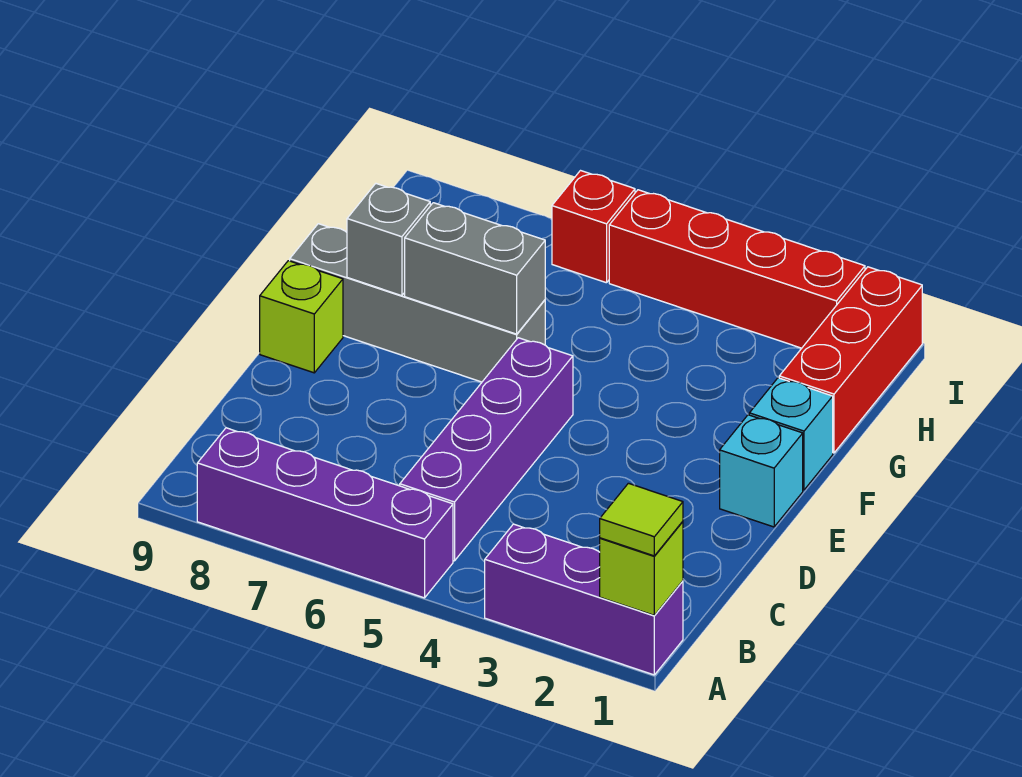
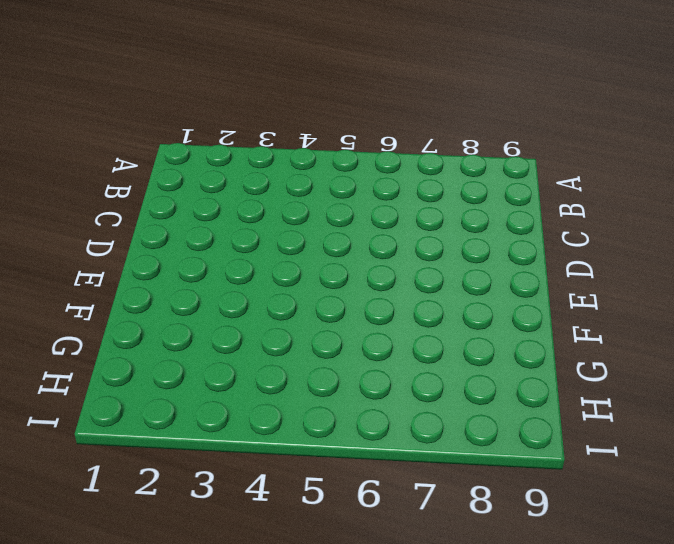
none -> purple 1x3 brick [485,524,683,675]
none -> purple 1x4 brick [197,428,453,598]
none -> purple 1x4 brick [400,338,573,561]

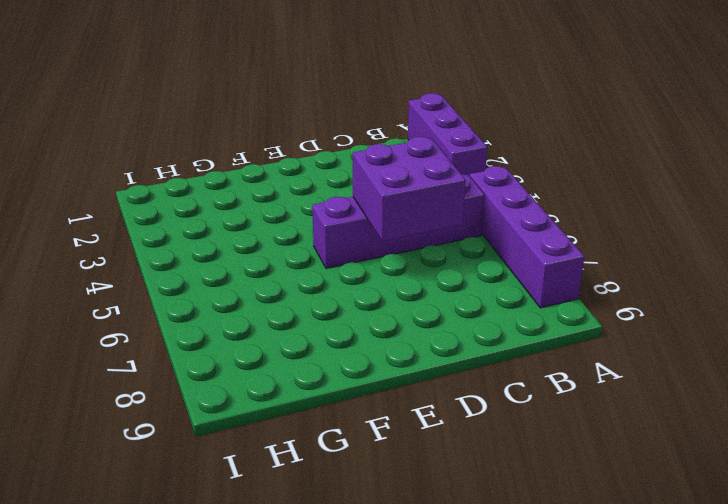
purple 2x2 brick [353,137,466,241] -> none
none -> cyan 1x1 brick [720,415,803,527]
none -> lime 1x1 brick [260,261,343,373]
none -> cyan 1x1 brick [749,378,833,490]

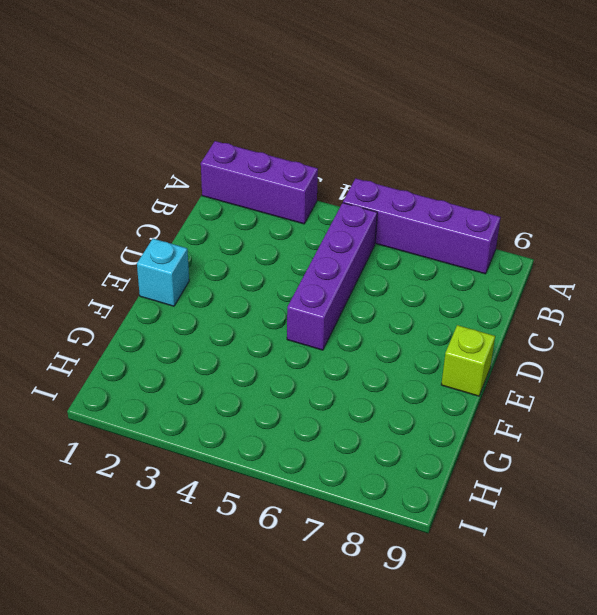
none -> cyan 1x1 brick [749,378,833,490]
none -> grey 1x4 brick [290,224,545,382]
none -> red 1x3 brick [779,267,922,453]

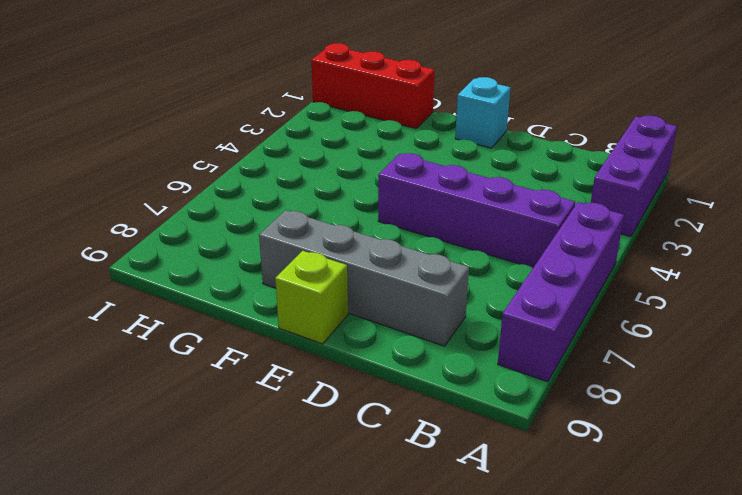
grey 1x4 brick [259,210,469,346] -> grey 1x4 brick turned to [290,224,545,382]
none -> cyan 1x1 brick [749,378,833,490]
none -> red 1x4 brick [609,190,865,348]
none -> red 1x1 brick [552,171,635,283]

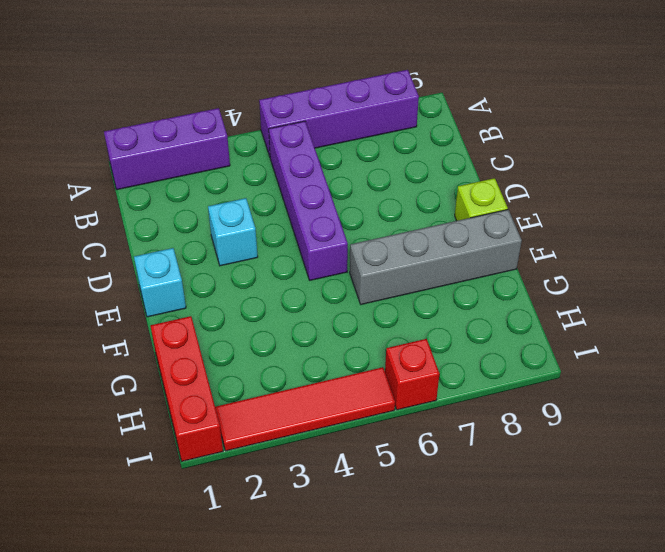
cyan 1x1 brick [208,198,258,266] -> cyan 1x1 brick moved to [749,378,833,490]
red 1x4 tile [215,367,395,451] -> red 1x4 brick [609,190,865,348]
none -> lime 1x1 brick [600,522,683,615]
none -> grey 1x2 brick [405,203,545,334]
none -> grey 1x1 brick [347,184,430,296]

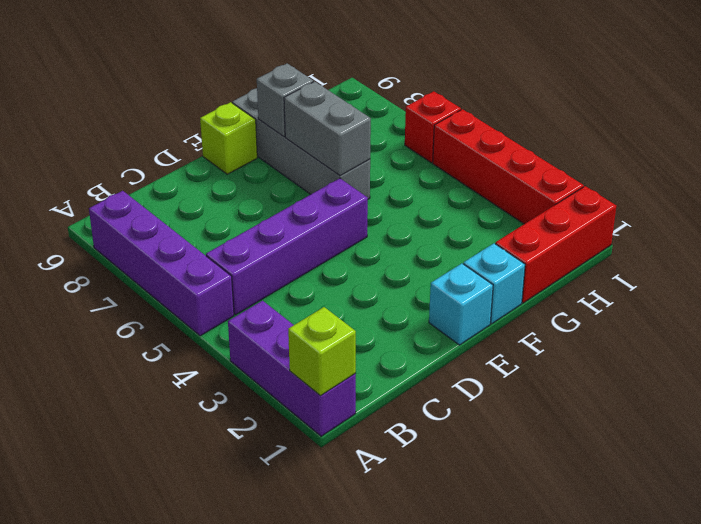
none -> lime 1x1 tile [600,483,683,556]

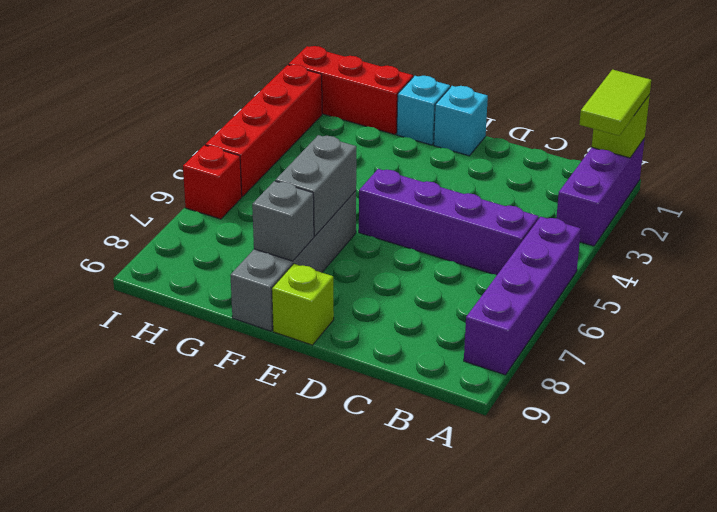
lime 1x2 tile [579,70,651,136] -> lime 1x1 tile [600,483,683,556]

